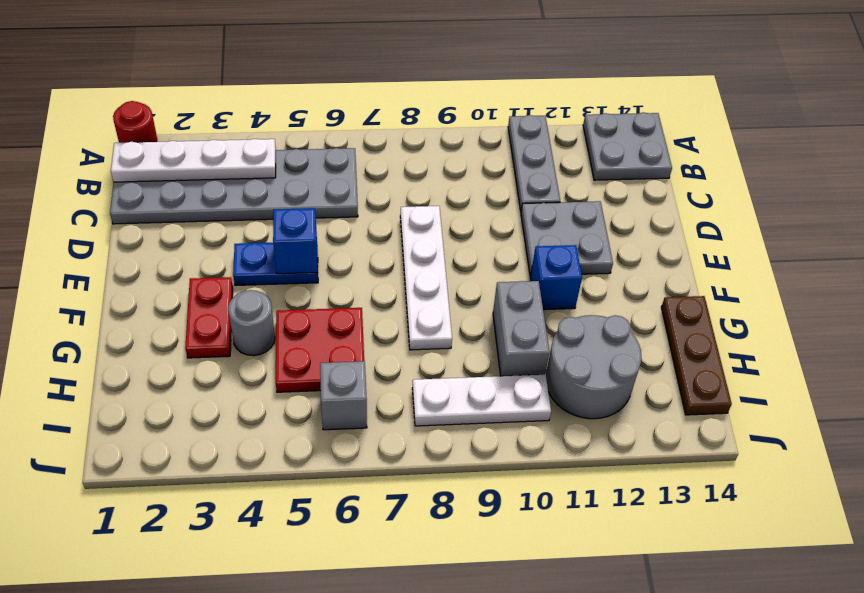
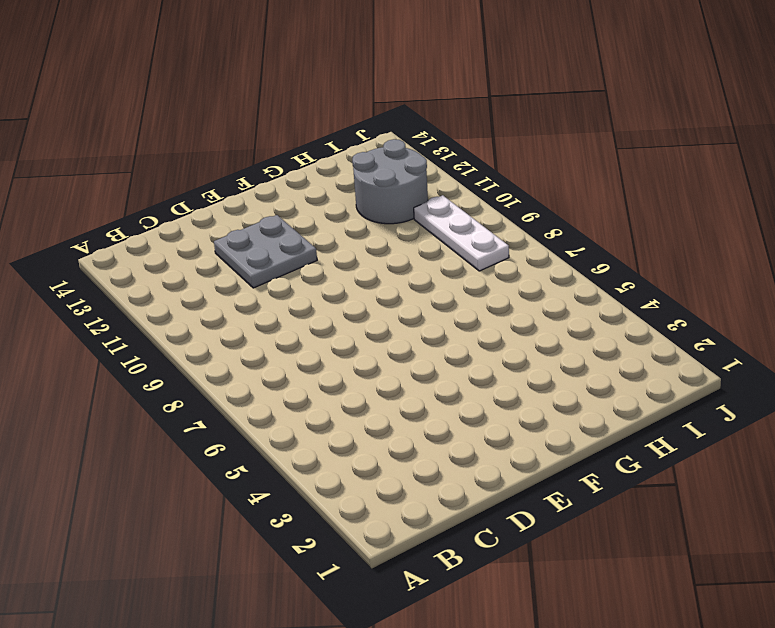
none -> red 1x1 round brick [113,101,158,143]
none -> grey 1x3 plate [508,115,560,211]
none -> grey 2x2 plate [583,112,672,180]

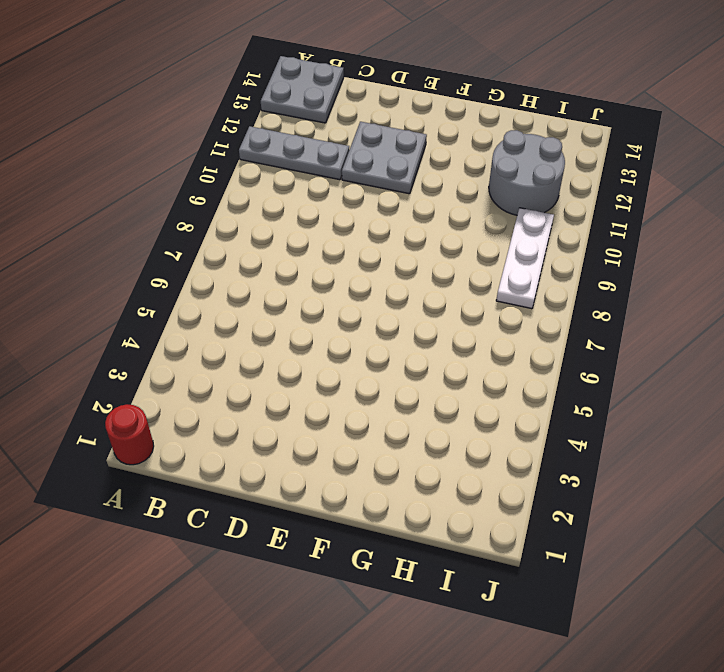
none -> grey 2x6 plate [110,148,358,224]
none -> white 1x4 plate [400,206,452,350]
none -> blue 1x2 plate [233,243,318,286]

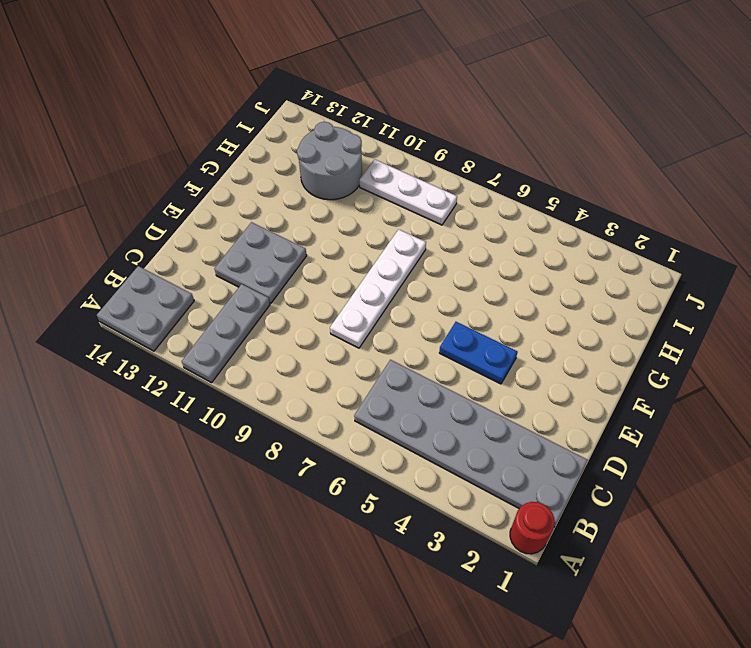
none -> red 1x2 plate [185,277,233,358]
none -> blue 1x1 brick [530,245,582,310]
none -> grey 1x1 round brick [228,290,275,356]

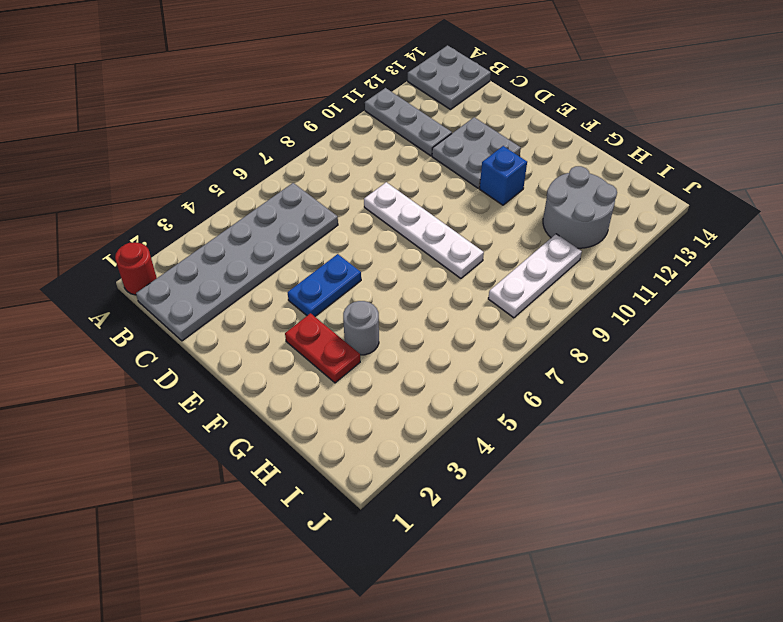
none -> red 2x2 plate [276,308,364,392]
none -> grey 1x2 brick [493,281,550,376]
none -> brown 1x3 plate [661,296,732,415]

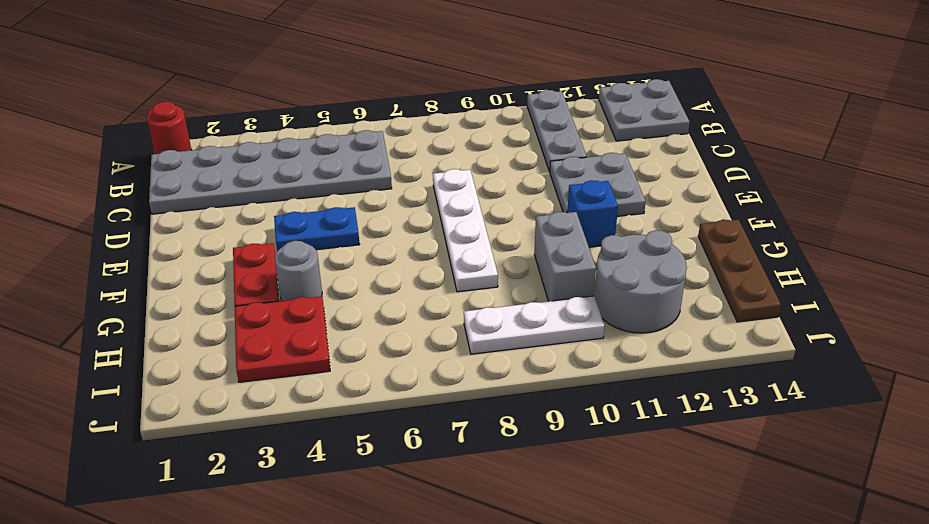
red 2x2 plate [235,296,330,382] -> red 2x2 plate moved to [276,308,364,392]
none -> grey 1x1 brick [320,361,367,430]
none -> white 1x4 plate [111,139,276,182]
none -> blue 1x1 brick [273,208,318,274]

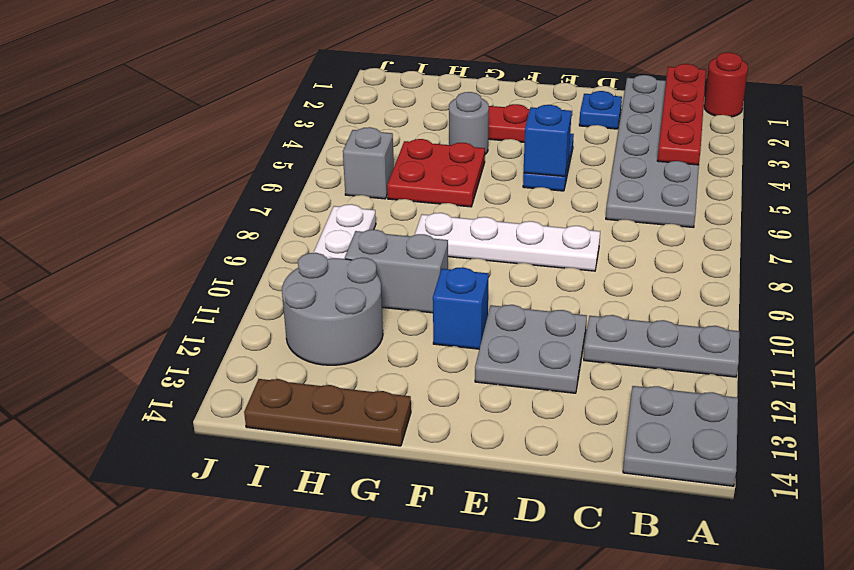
red 1x4 plate [657,64,706,165] -> white 1x4 plate [111,139,276,182]
blue 1x1 plate [579,91,622,129] -> none

